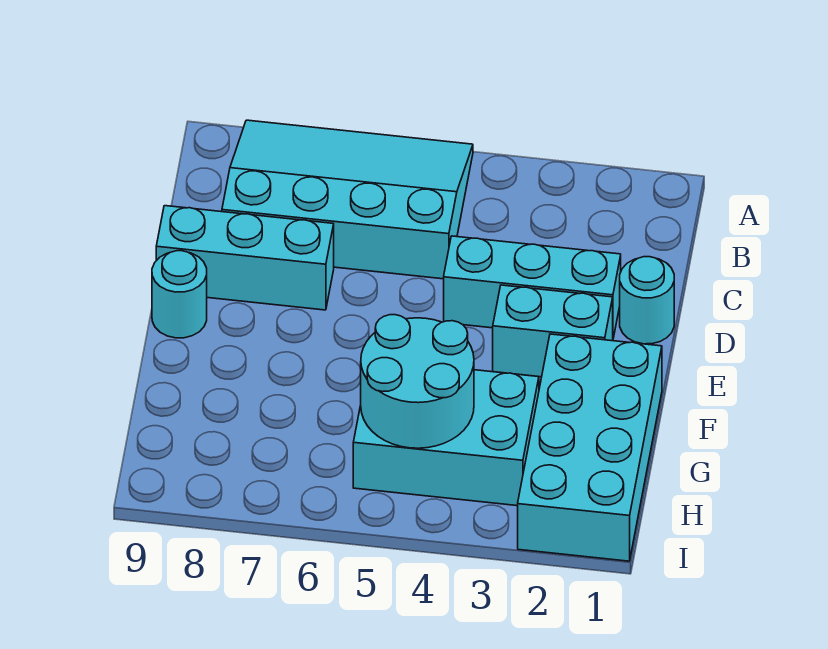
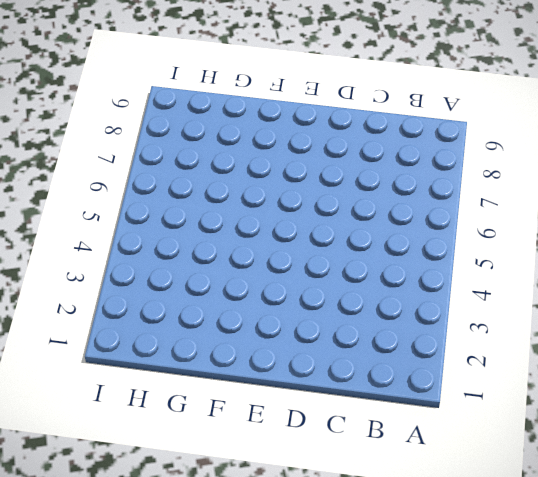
none -> cyan 3x4 slope [222,120,473,279]
none -> cyan 1x1 round brick [620,257,674,344]

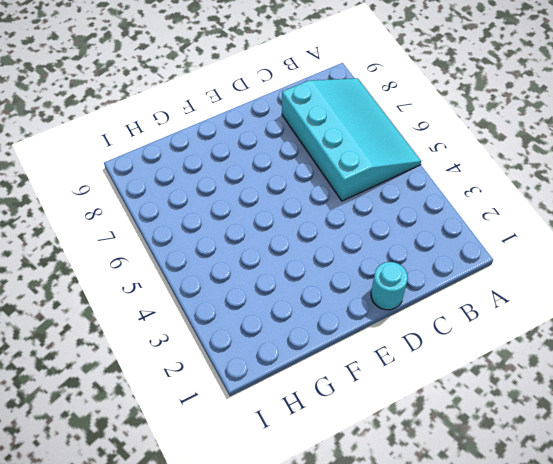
none -> cyan 1x3 brick [444,236,621,338]
none -> cyan 1x3 brick [156,206,334,310]

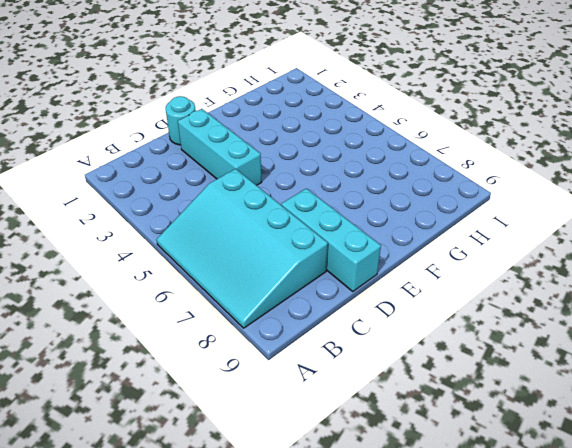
none -> cyan 1x2 brick [493,285,613,377]
none -> cyan 1x1 round brick [152,251,207,338]

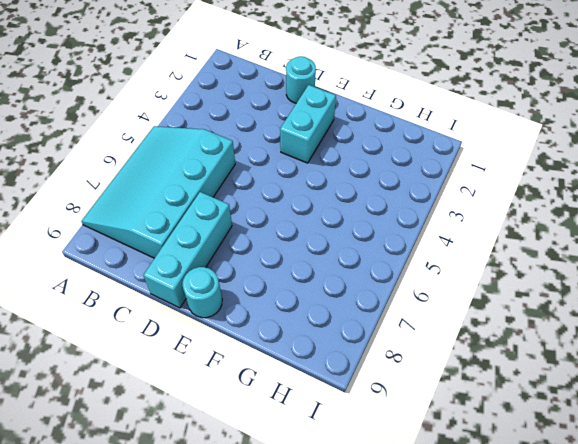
none -> cyan 1x3 brick [444,236,621,338]
none -> cyan 2x4 brick [518,334,662,561]

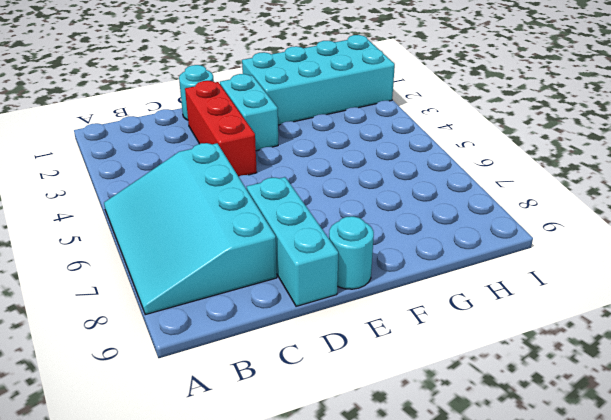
red 1x3 brick [185,81,257,177] -> cyan 1x3 brick [444,236,621,338]
none -> cyan 2x3 brick [353,370,539,506]
none -> cyan 2x2 round brick [361,315,474,448]

